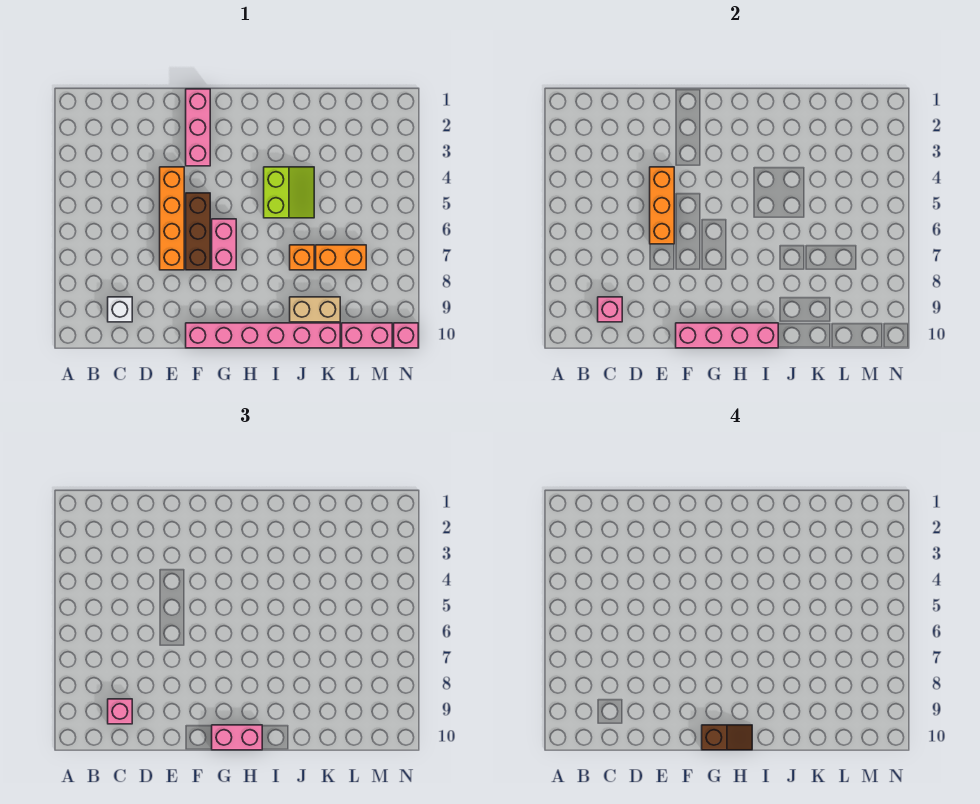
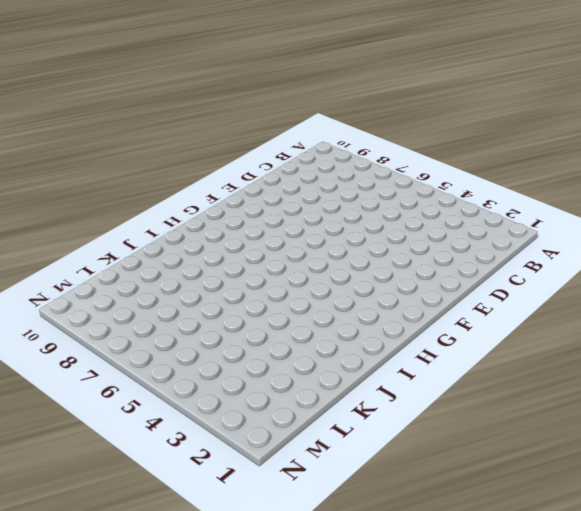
none -> white 1x1 brick [108,297,132,322]
none -> orange 1x4 brick [160,167,184,270]
none -> pink 1x3 brick [186,89,210,166]

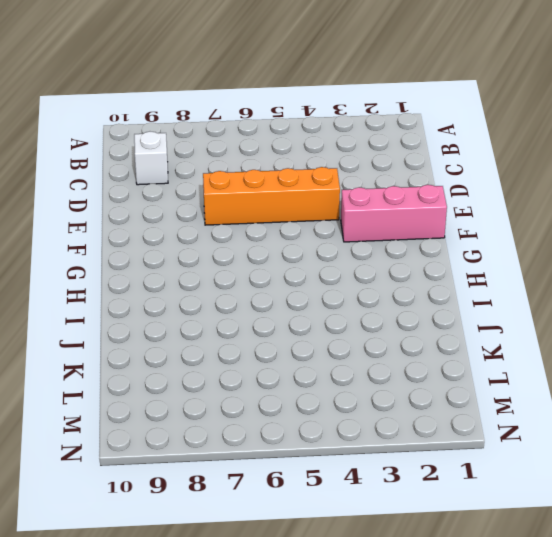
none -> brown 1x3 brick [186,193,210,270]
none -> pink 1x6 brick [186,323,340,348]
none -> pink 1x2 brick [212,219,236,270]

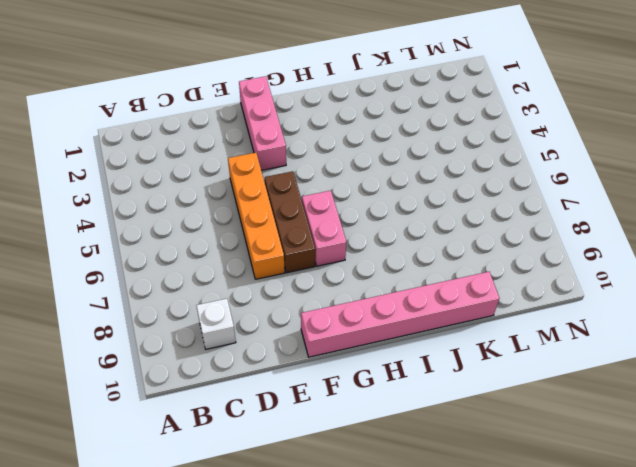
none -> lime 2x2 slope [264,167,314,218]
none -> orange 1x1 brick [290,245,314,270]
none -> tan 1x2 brick [290,297,340,322]

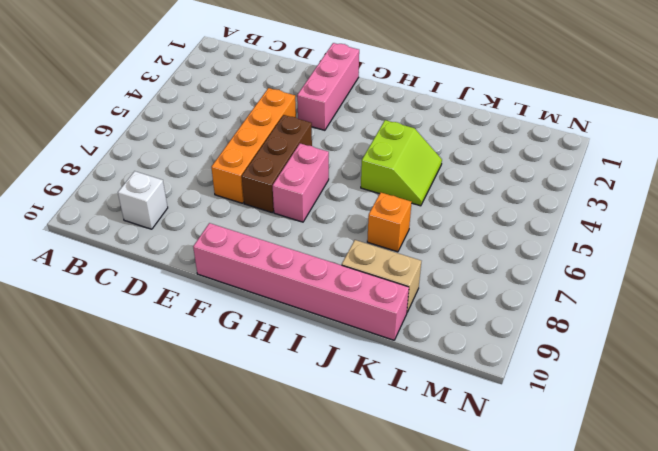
none -> orange 1x2 brick [316,245,366,270]
none -> pink 1x2 brick [342,323,392,348]
none -> pink 1x1 brick [394,323,418,348]

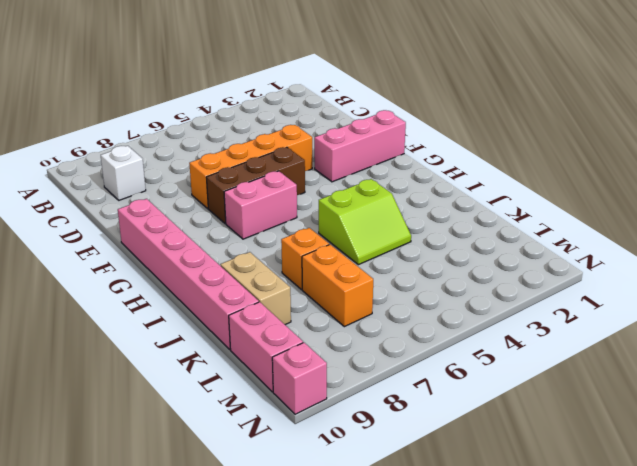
none -> pink 1x1 brick [598,297,622,322]
none -> orange 1x3 brick [650,167,674,244]
none -> pink 1x4 brick [676,323,778,348]

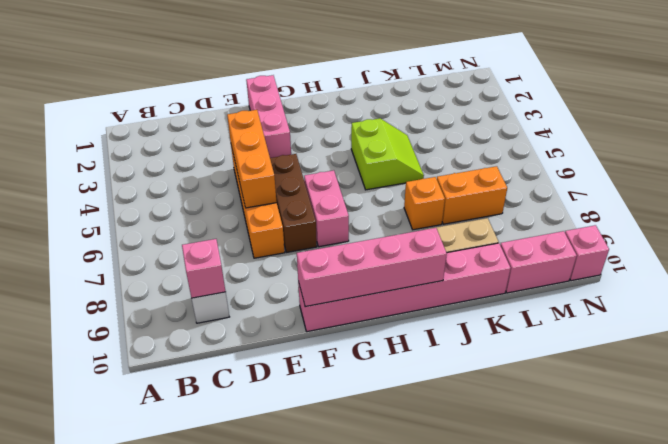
none -> pink 1x1 brick [108,699,132,724]
none -> pink 1x2 brick [212,725,262,750]
none -> brown 1x2 slope [702,725,752,750]

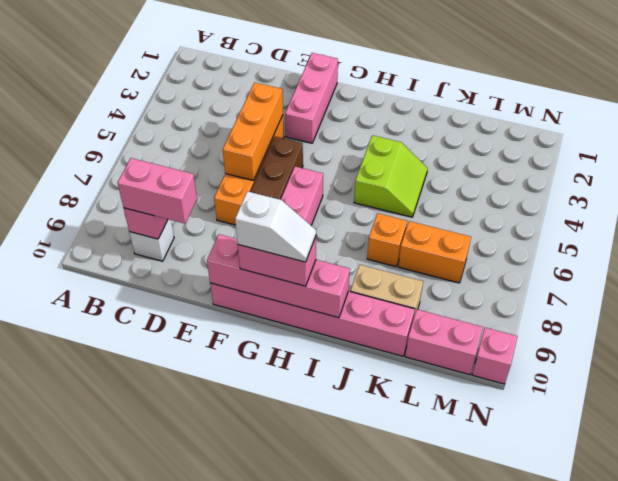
pink 1x2 brick [118,158,197,224] -> pink 1x1 brick [108,699,132,724]
white 1x2 slope [235,191,316,262] -> brown 1x2 slope [702,725,752,750]

